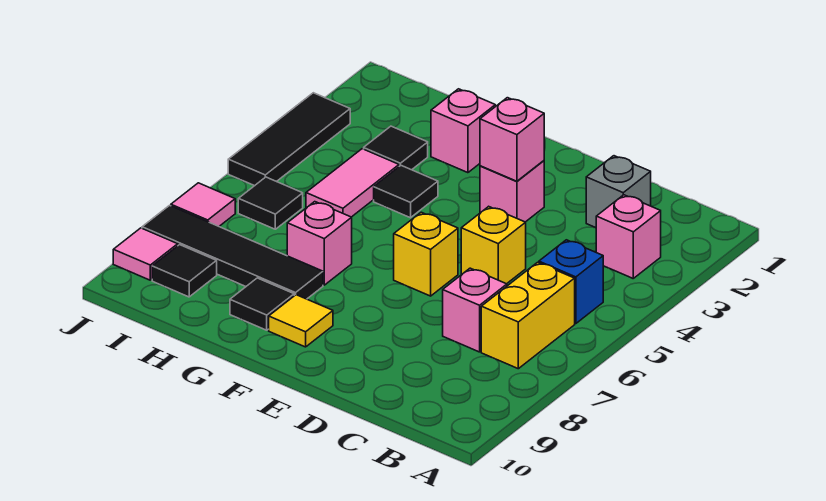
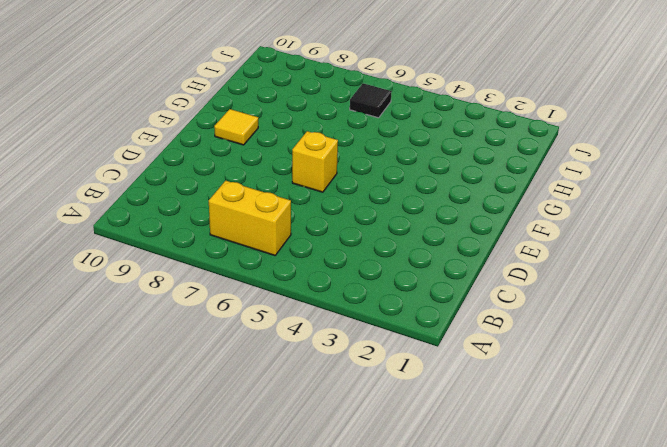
none -> pink 1x1 brick [596,195,661,278]
none -> blue 1x1 brick [539,240,603,324]
none -> grey 1x1 brick [586,156,651,228]

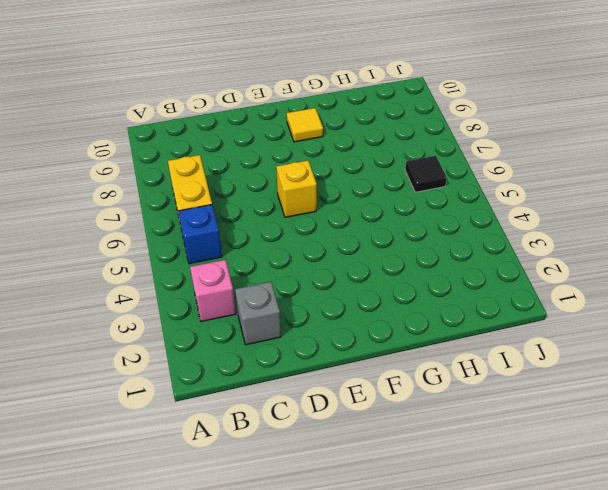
none -> pink 1x1 brick [443,268,507,352]
none -> yellow 1x1 brick [461,206,526,284]
none -> pink 1x1 brick [480,161,544,222]

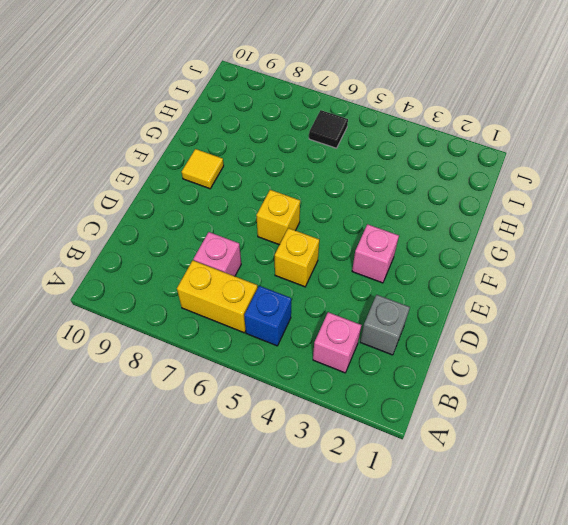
none -> pink 1x1 brick [431,89,495,173]
none -> black 1x1 tile [374,166,438,218]
none -> pink 1x1 brick [287,202,352,285]

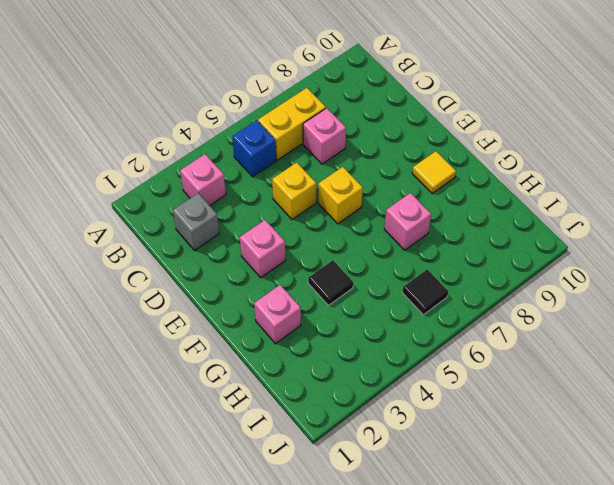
none -> black 1x4 tile [142,205,323,299]
none -> black 1x1 tile [230,278,294,330]
none -> black 1x1 tile [364,126,428,170]

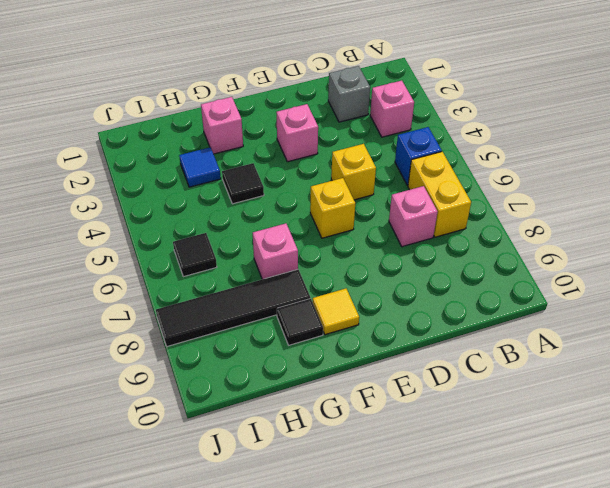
blue 1x1 tile [179,147,221,187] -> black 1x1 tile [364,126,428,170]
none -> pink 1x2 tile [306,149,399,217]
none -> black 1x1 tile [152,245,217,297]
none -> black 1x3 tile [228,93,350,186]

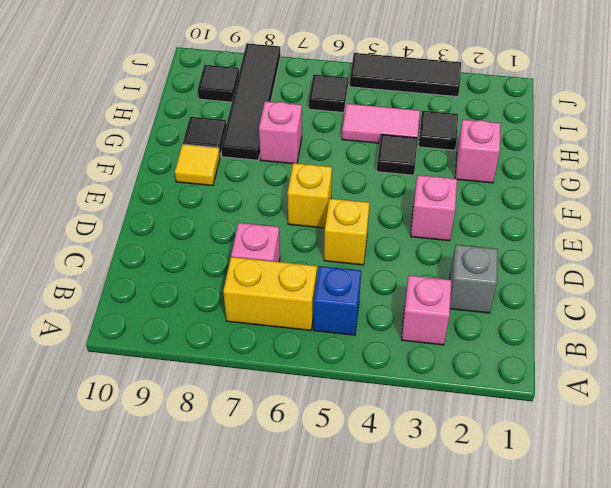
none -> pink 1x1 tile [171,183,235,226]
none -> pink 1x1 tile [113,228,178,280]
none -> pink 1x1 brick [480,98,544,181]

